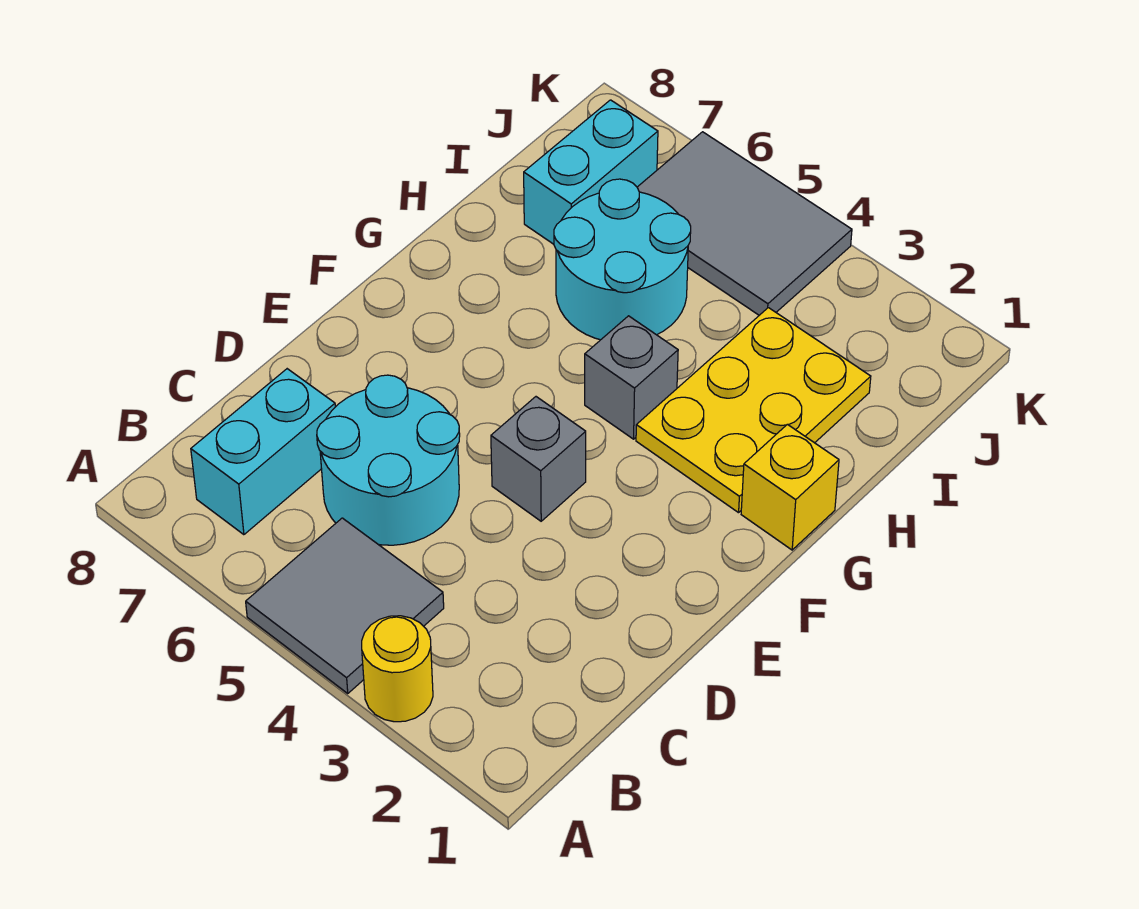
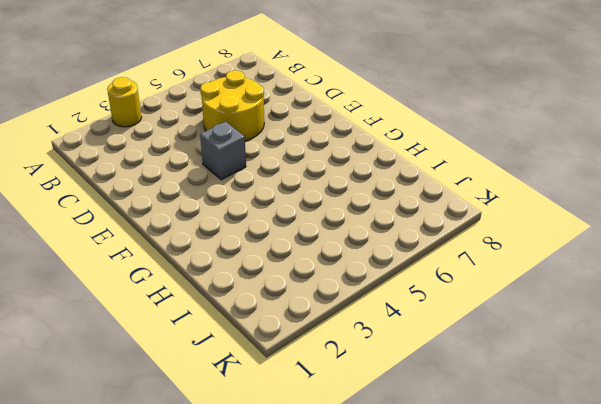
yellow 2x2 round brick [200,70,264,141] -> cyan 2x2 round brick [317,375,460,545]
none -> grey 2x2 tile [246,518,444,693]
none -> cyan 1x2 brick [191,369,335,535]

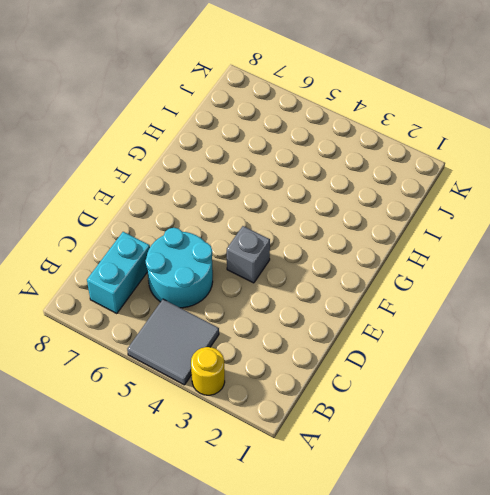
none -> yellow 1x1 brick [741,424,839,550]
none -> yellow 2x3 plate [636,308,871,513]

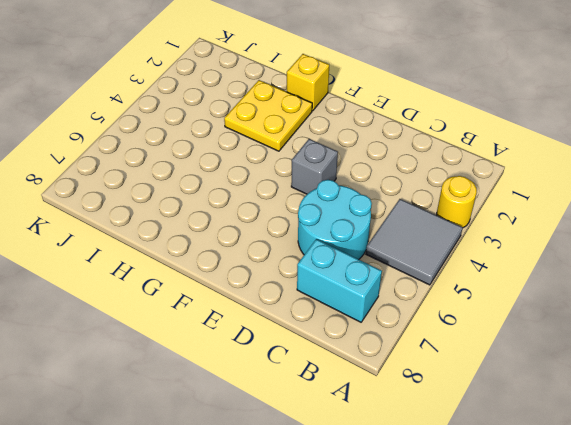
yellow 2x2 plate [224,80,312,151] -> yellow 2x3 plate [636,308,871,513]
none -> grey 1x1 brick [585,316,678,439]
none -> cyan 2x2 round brick [554,179,691,340]

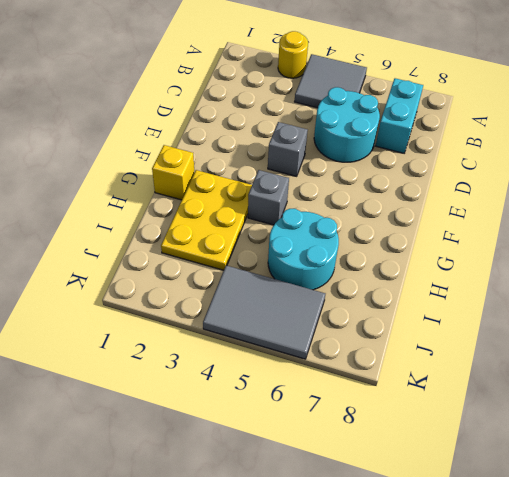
none -> cyan 1x2 brick [524,100,658,244]

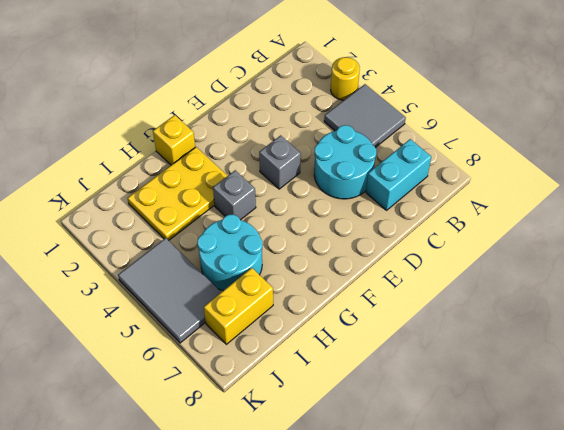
yellow 1x2 brick [204,268,273,344] -> cyan 1x2 brick [524,100,658,244]

